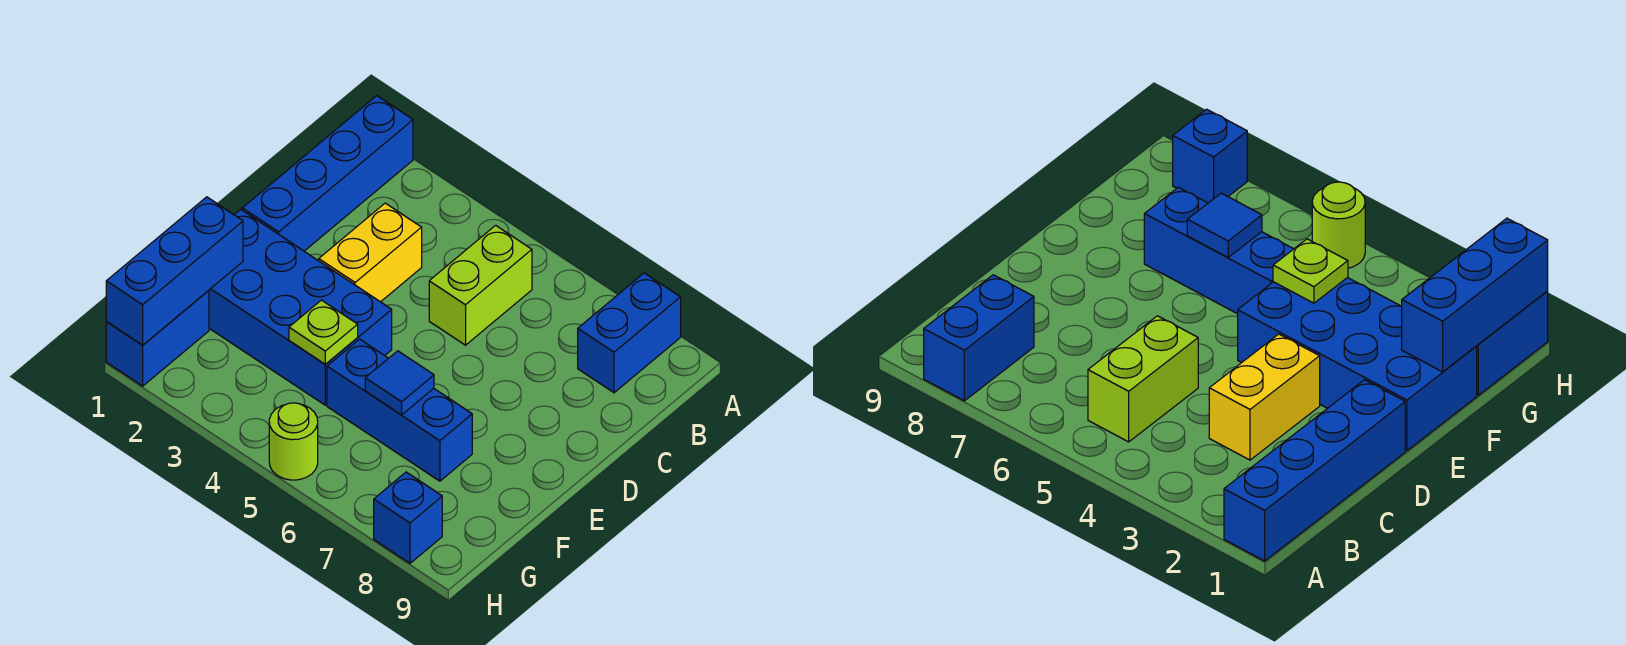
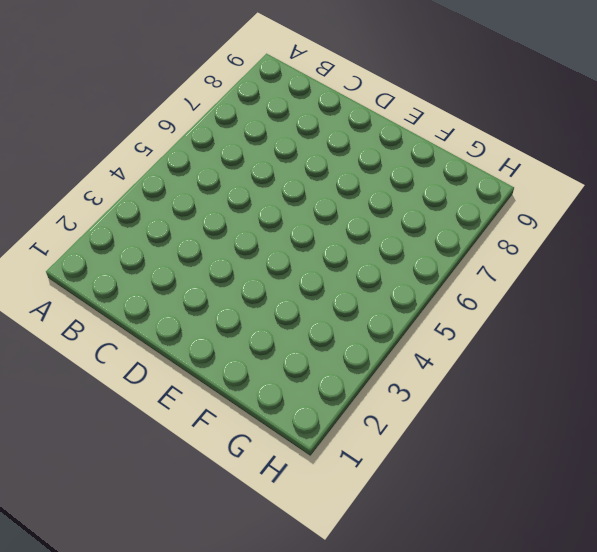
none -> blue 1x4 brick [242,96,413,251]
none -> blue 1x2 brick [578,273,681,393]
none -> lime 1x2 brick [429,225,532,345]

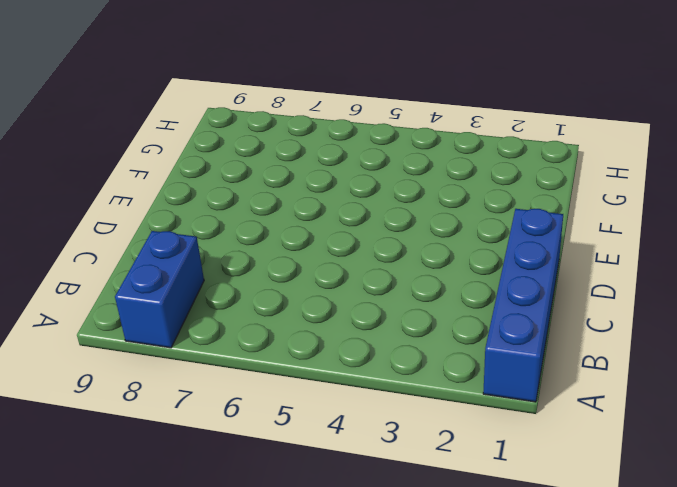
none -> lime 1x2 brick [429,225,532,345]
none -> yellow 1x2 brick [319,203,422,302]
none -> blue 2x4 brick [209,209,392,405]

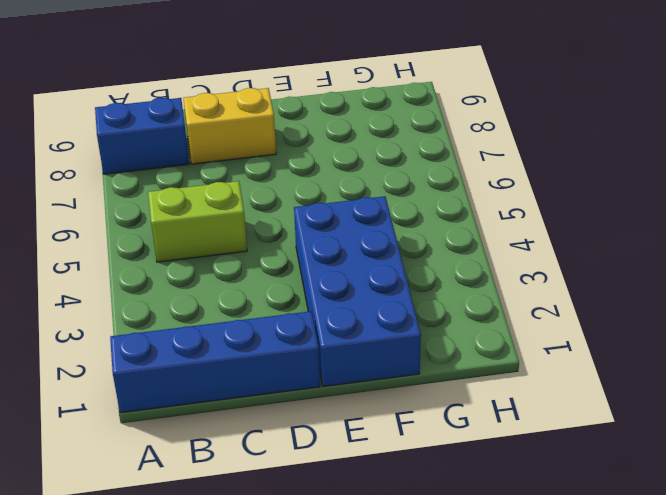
yellow 1x2 brick [184,88,276,164] -> yellow 1x2 brick moved to [319,203,422,302]
none -> blue 1x3 brick [327,339,472,481]
none -> blue 1x2 brick [106,290,209,386]
none -> lime 1x1 round brick [269,403,318,480]

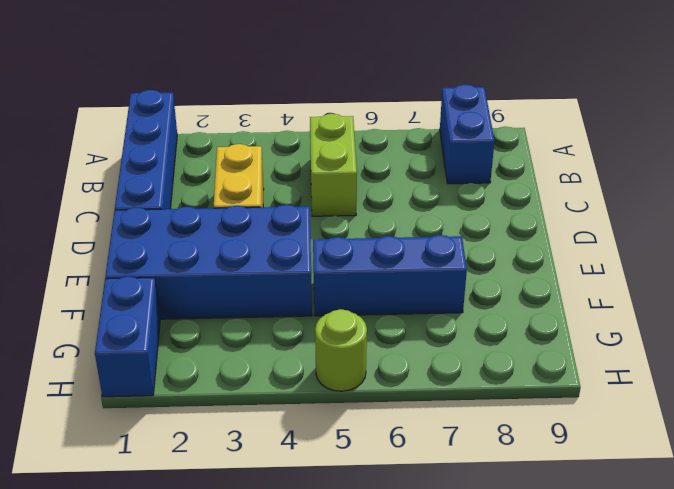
none -> blue 1x1 brick [374,472,442,563]
none -> blue 1x3 brick [106,197,243,345]
none -> lime 1x1 plate [289,300,358,364]

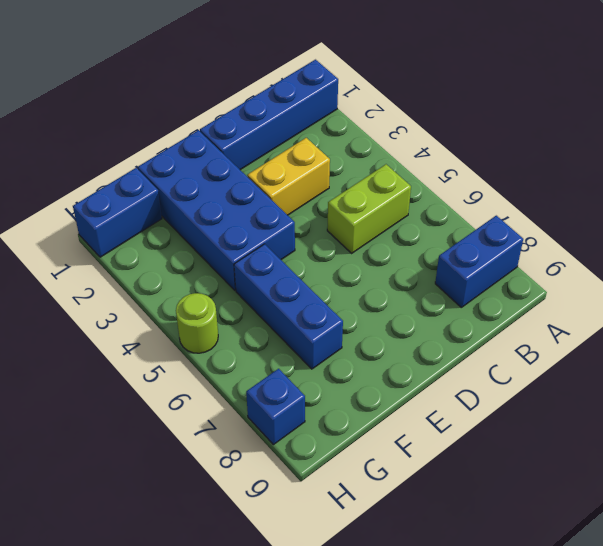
none -> blue 1x3 brick [106,197,243,345]
none -> lime 1x1 plate [289,300,358,364]
none -> blue 1x1 tile [365,351,434,415]

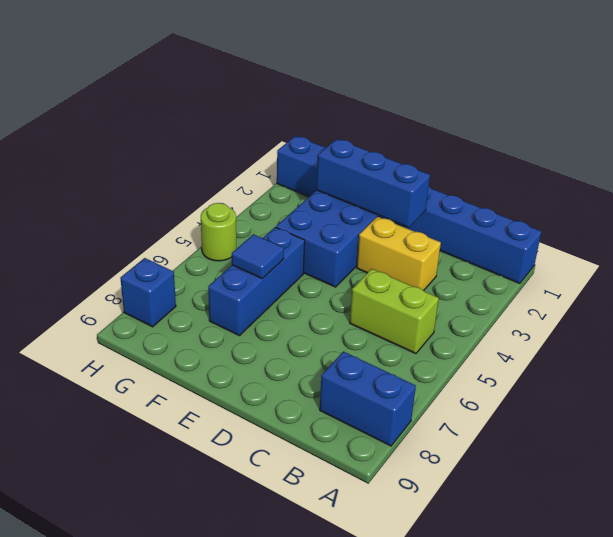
blue 1x3 brick [316,139,430,228] -> blue 1x3 brick moved to [106,197,243,345]
none -> lime 1x1 plate [289,300,358,364]

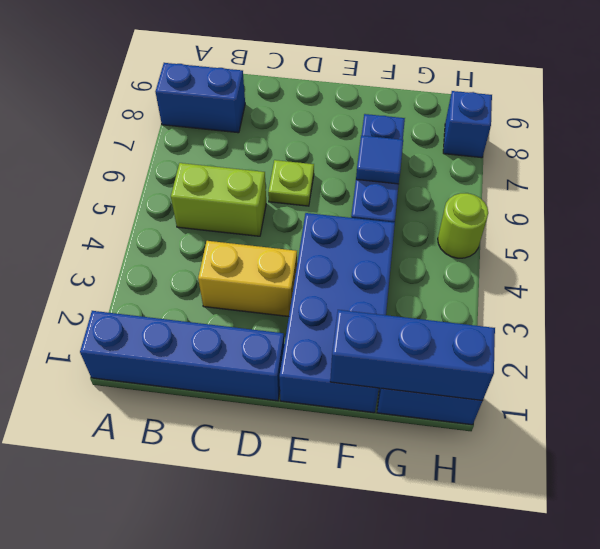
lime 1x1 plate [268,160,314,206] -> lime 1x1 plate moved to [289,300,358,364]

